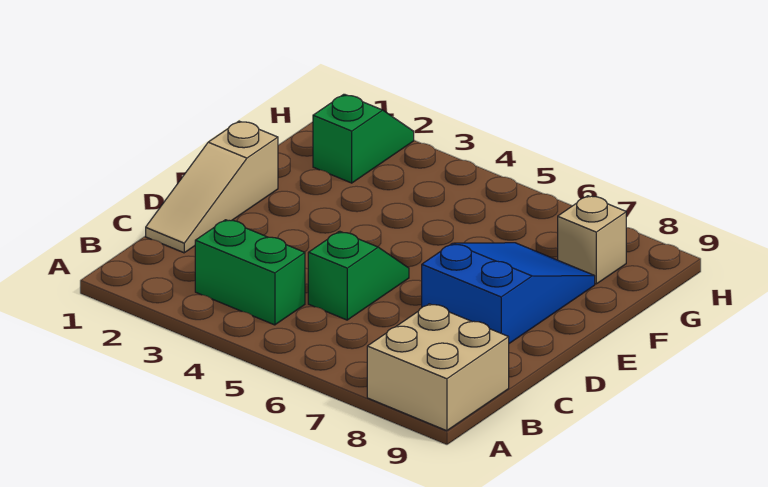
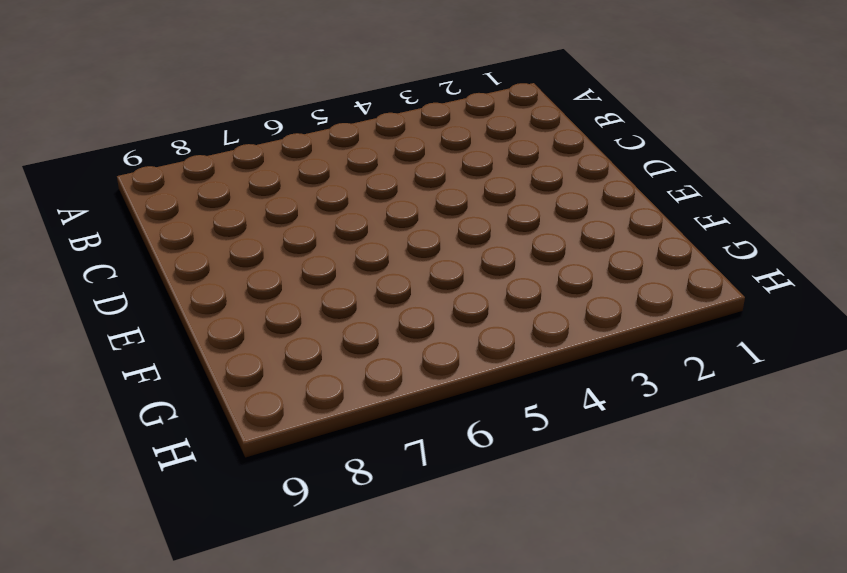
none -> tan 2x2 brick [367,304,509,431]
none -> green 1x2 brick [195,220,305,325]

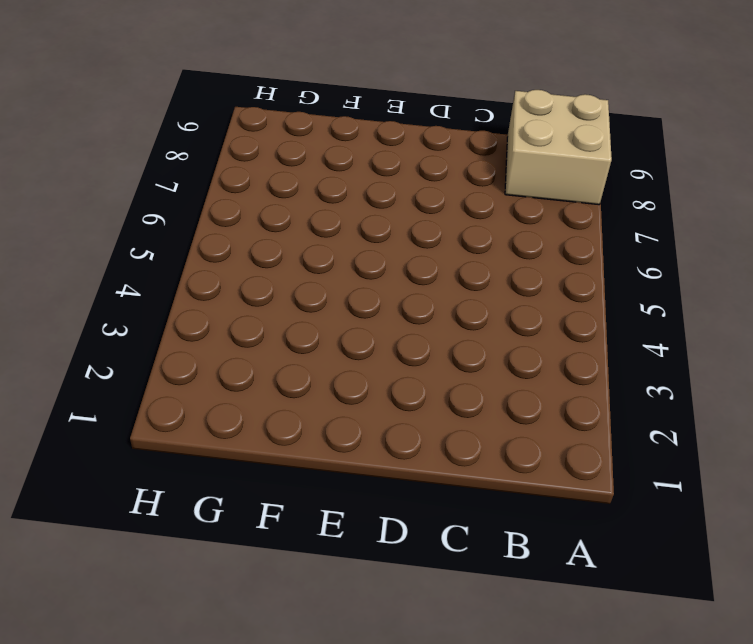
none -> green 1x2 brick [195,220,305,325]
none -> tan 1x3 slope [146,121,278,253]

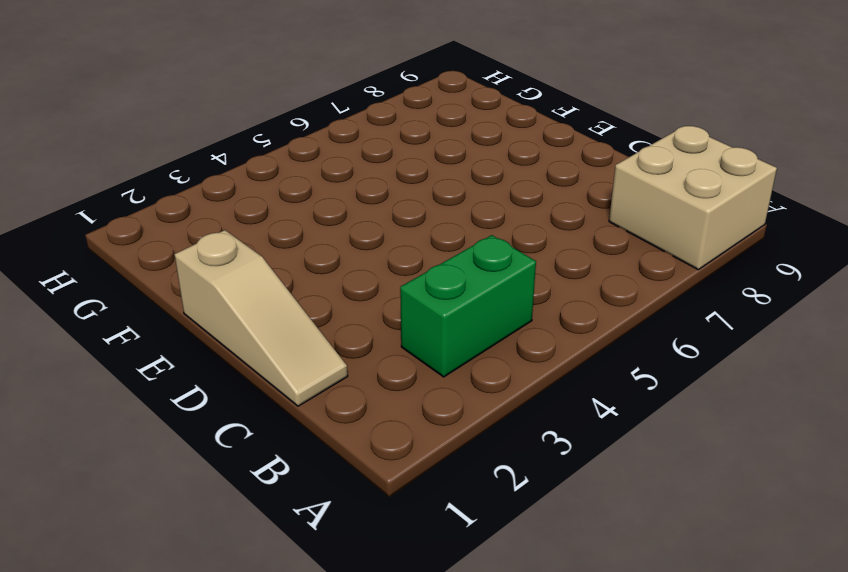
none -> green 1x2 slope [308,231,409,320]
none -> blue 2x3 slope [422,243,595,343]

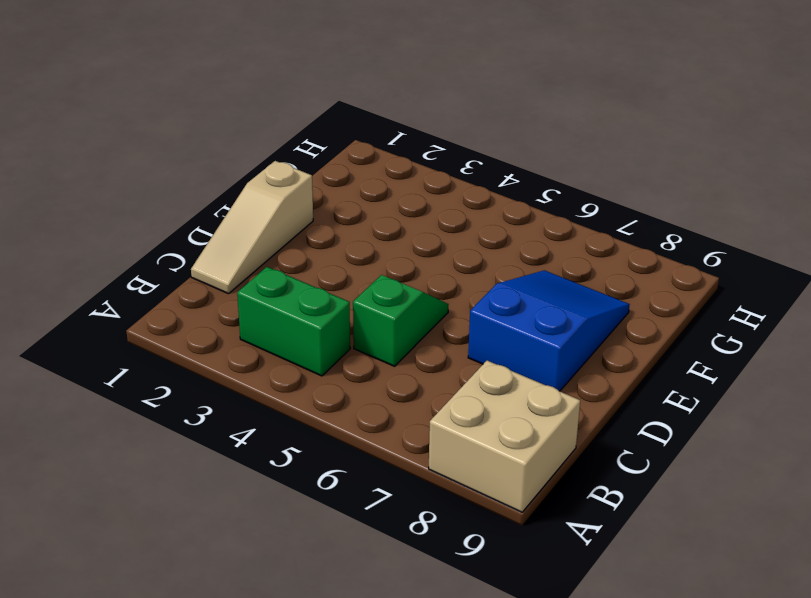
none -> green 1x2 slope [313,94,414,183]
none -> tan 1x1 brick [558,196,626,284]

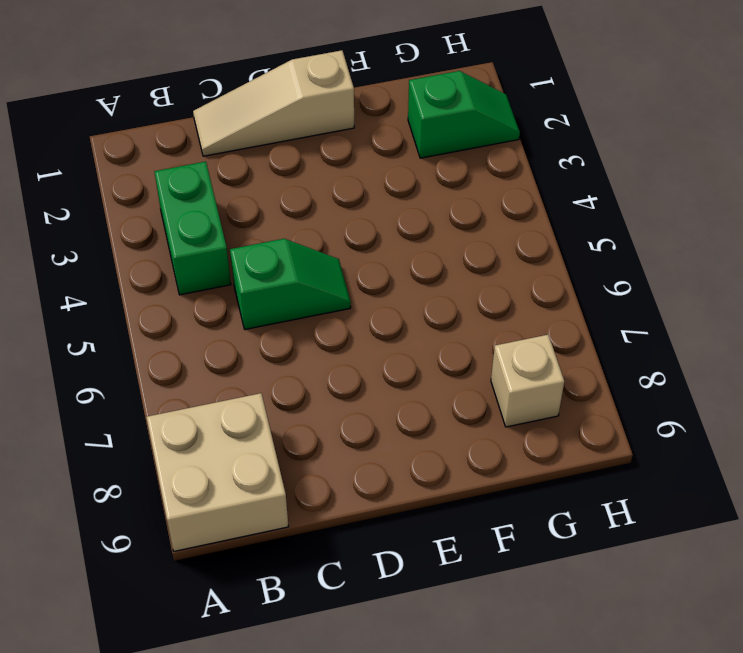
none -> blue 2x3 slope [422,243,595,343]

